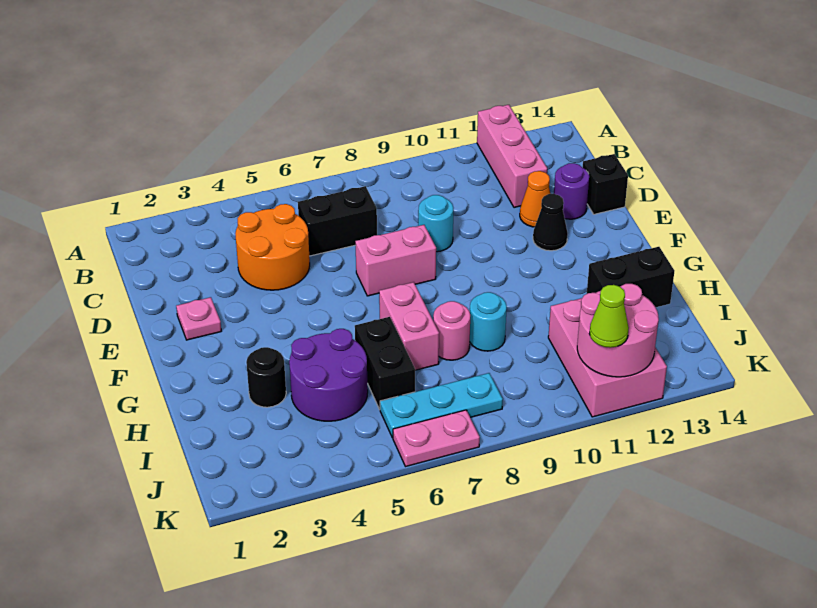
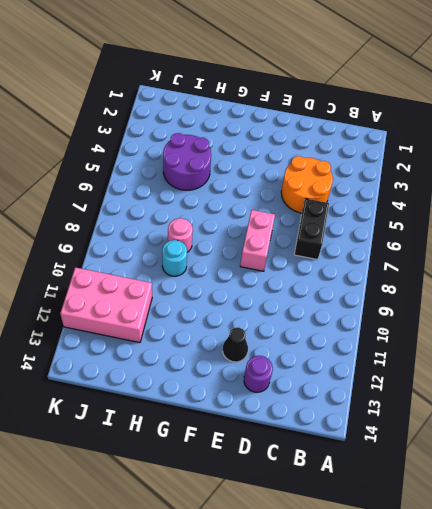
none -> pink 1x3 brick [477,105,547,208]
none -> cyan 1x1 round brick [418,195,453,252]
none -> orange 1x1 cone [520,171,550,227]

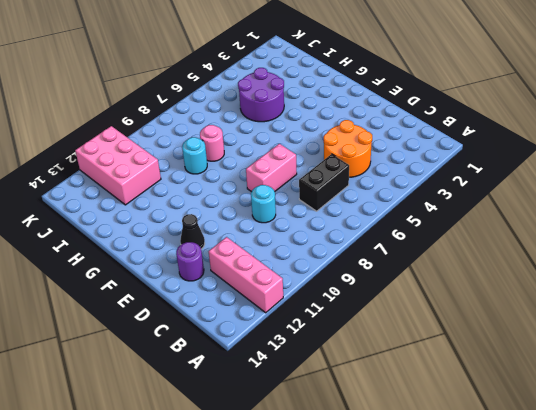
none -> orange 1x1 cone [520,171,550,227]
none -> black 1x1 brick [583,154,628,214]
none -> pink 1x1 plate [176,297,221,340]

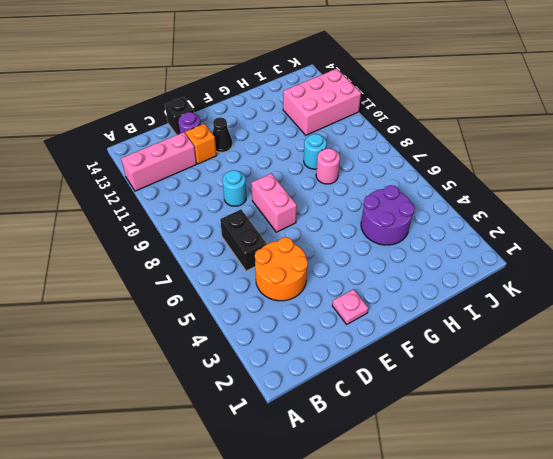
orange 1x1 brick [185,124,217,164] -> orange 1x1 cone [520,171,550,227]
none -> pink 1x2 brick [379,282,439,370]
none -> black 1x1 round brick [246,347,286,407]
none -> black 1x2 brick [355,317,415,409]

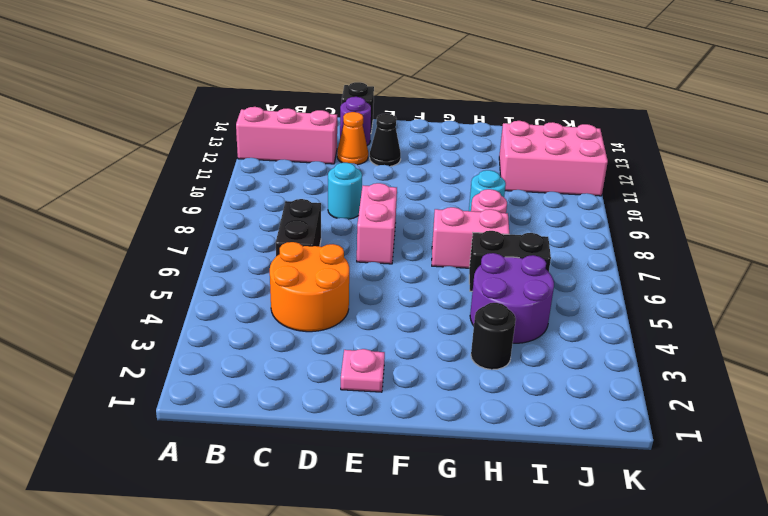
none -> cyan 1x3 plate [380,373,503,438]
none -> pink 1x2 plate [393,410,480,467]
none -> black 1x2 brick [587,247,674,307]

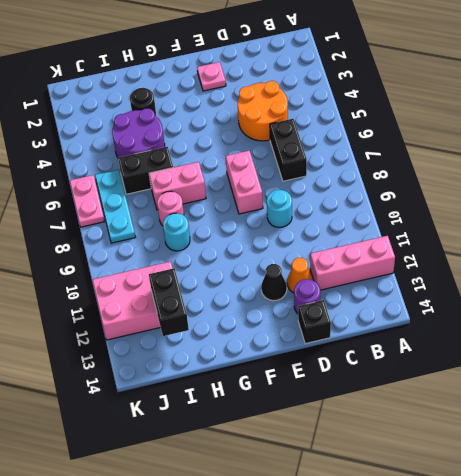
none -> pink 2x2 round brick [577,284,659,377]
none -> lime 1x1 cone [589,285,629,348]

